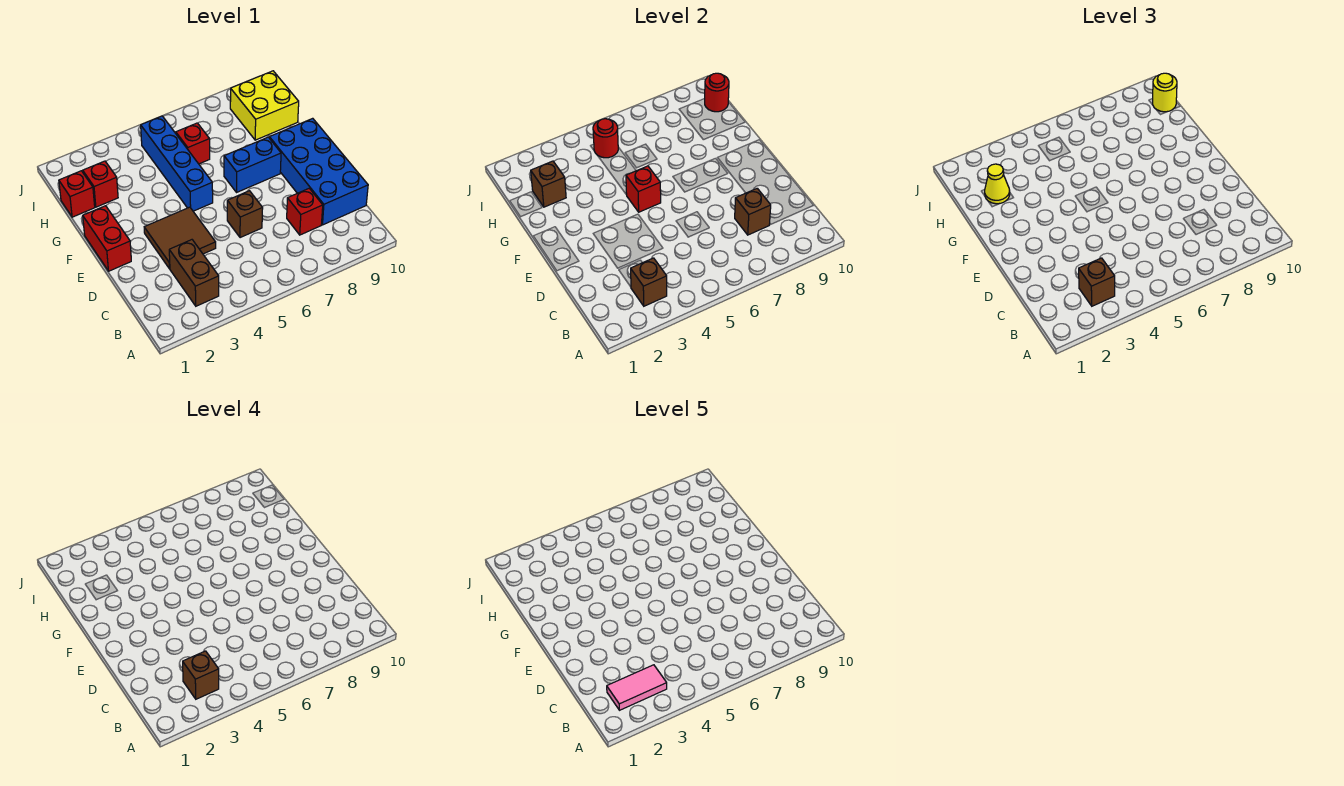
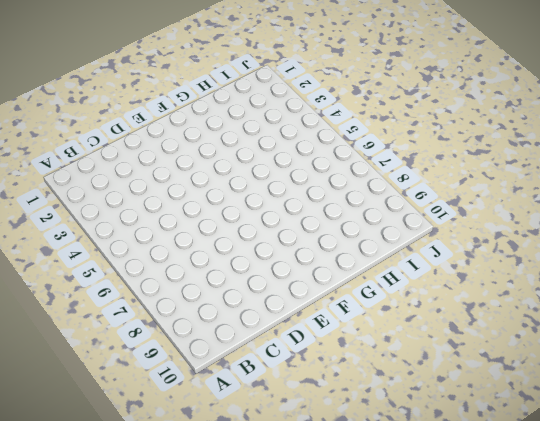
none -> brown 1x2 brick [169,240,219,306]
none -> red 1x1 brick [287,188,323,235]
none -> blue 2x4 brick [269,118,368,225]

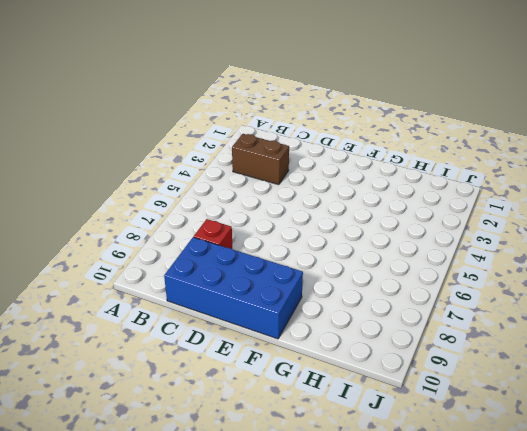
none -> brown 2x2 tile [144,207,216,269]
none -> brown 1x1 brick [227,191,263,238]
none -> red 1x2 brick [83,206,131,271]

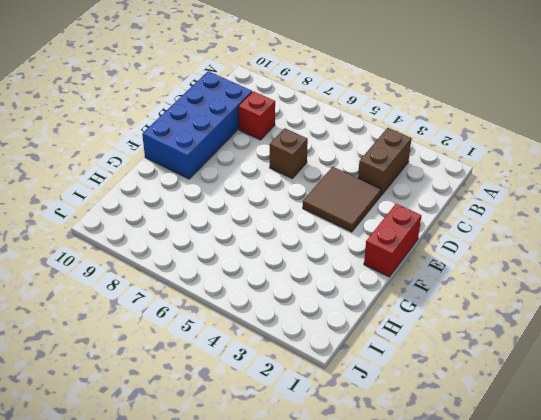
none -> blue 1x4 brick [141,116,213,211]
none -> blue 1x2 brick [224,137,281,193]
none -> red 1x1 brick [59,171,95,217]

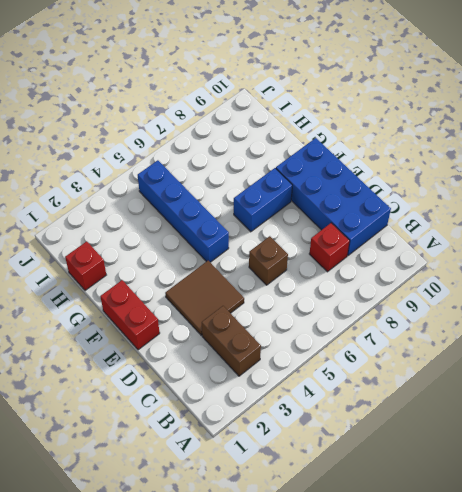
none -> red 1x1 brick [83,161,118,207]
none -> red 1x1 brick [176,123,210,164]
none -> yellow 2x2 brick [230,71,299,140]

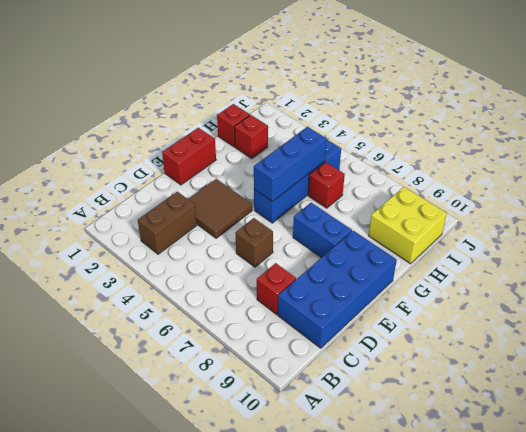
blue 1x3 brick [254,127,326,202] -> red 1x1 brick [626,166,661,212]
none -> brown 1x1 brick [631,258,667,306]
none -> brown 1x1 brick [735,188,771,235]
none -> brown 1x1 brick [531,161,566,207]

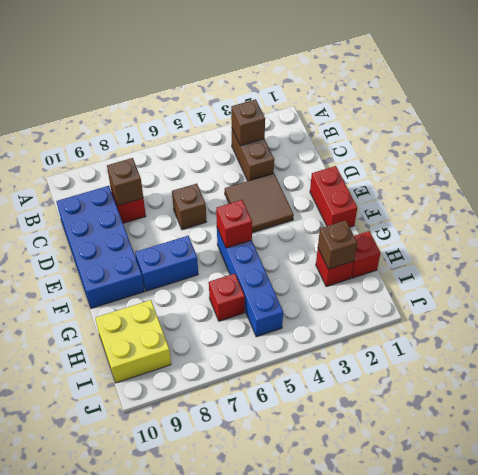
none -> red 1x1 round brick [593,119,618,158]
none -> red 1x1 round brick [705,73,729,112]
none -> brown 1x1 brick [1079,258,1115,306]

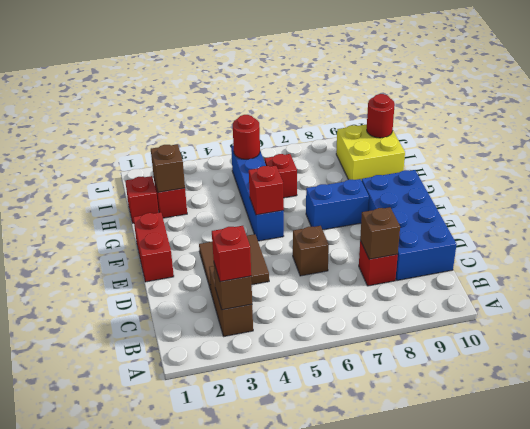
red 1x1 brick [212,226,251,282] -> brown 1x1 brick [1079,258,1115,306]
none -> yellow 1x1 cone [985,164,1010,204]
none -> yellow 1x1 round brick [1153,73,1177,112]
none -> brown 1x1 brick [183,651,219,699]

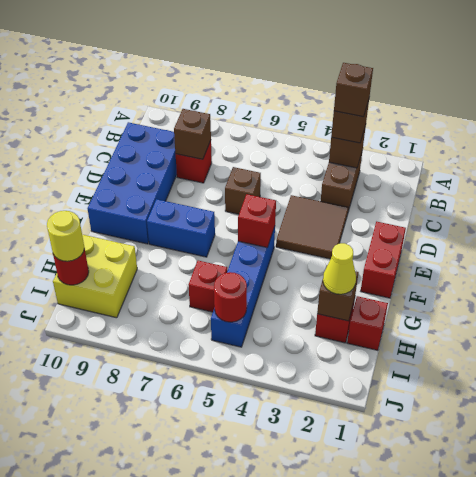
none -> pink 1x2 tile [607,665,667,710]

